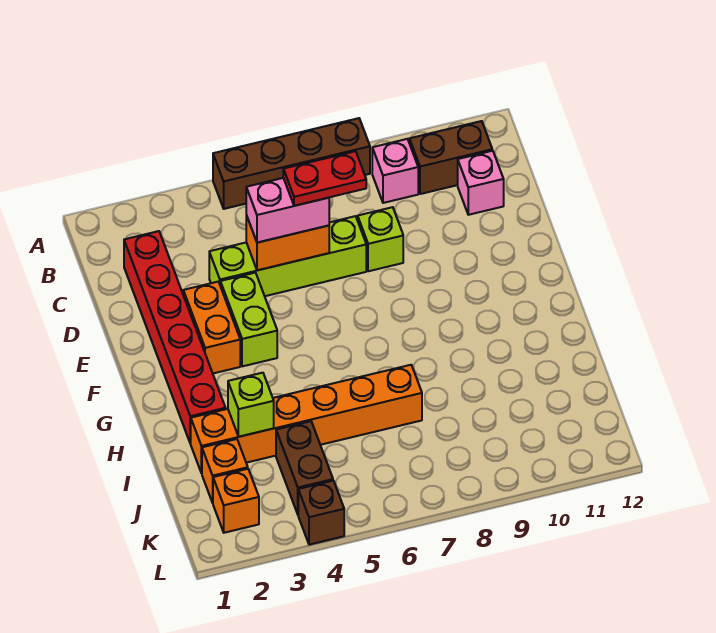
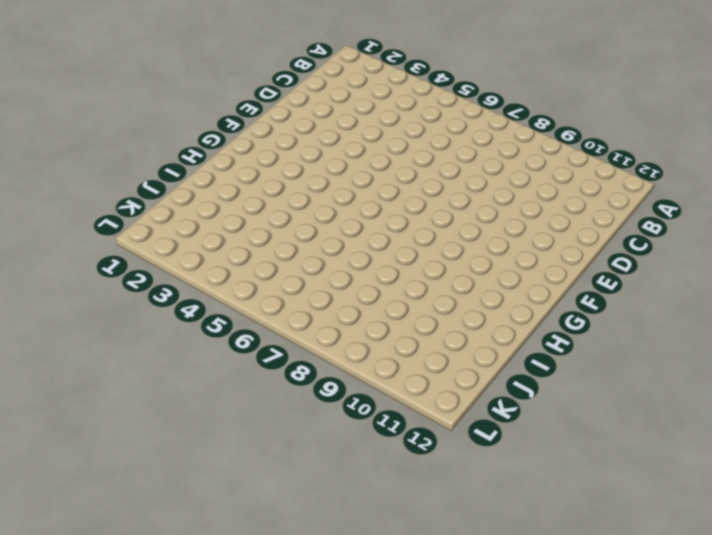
none -> brown 1x4 brick [213,118,370,209]
none -> pink 1x1 brick [372,139,418,203]
none -> brown 1x2 brick [409,121,492,194]

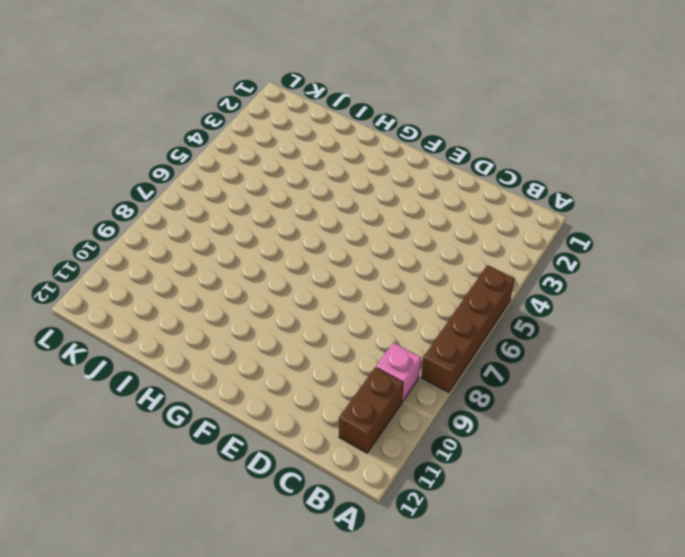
none -> red 1x6 brick [124,231,226,443]
none -> pink 1x1 brick [458,151,504,215]
none -> lime 1x4 brick [209,216,366,296]

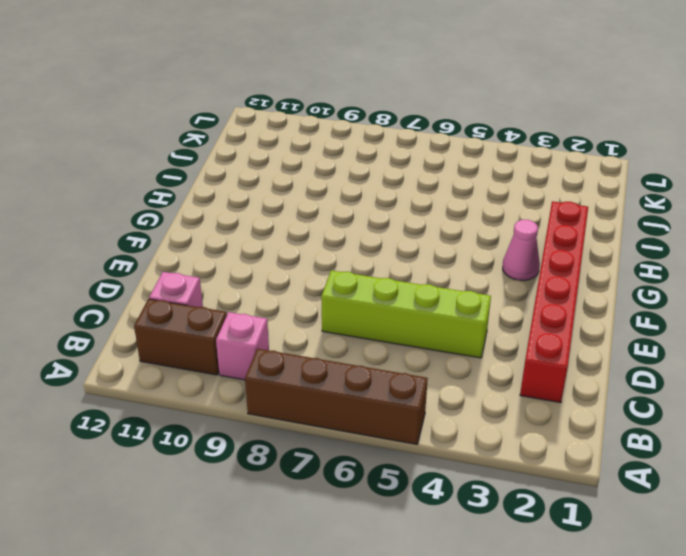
pink 1x1 cone [503,220,540,281] -> none
none -> lime 1x1 brick [358,207,403,271]
none -> orange 1x2 brick [183,282,240,373]
none -> lime 1x2 brick [220,273,277,366]

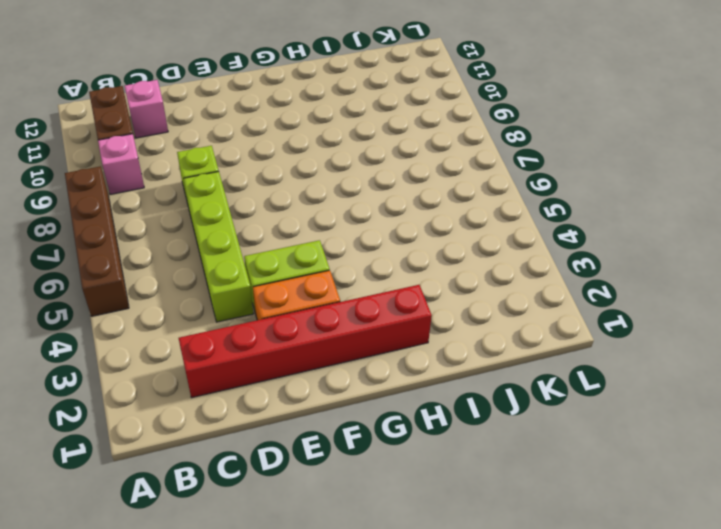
none -> orange 1x6 brick [190,365,422,473]
none -> orange 1x1 brick [202,439,248,503]
none -> brown 1x2 brick [276,421,333,514]

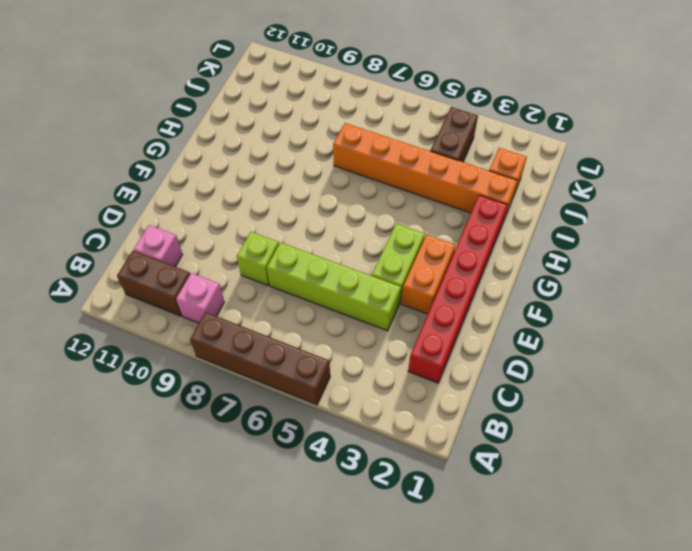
none -> orange 1x1 brick [213,469,259,533]
none -> brown 1x1 brick [298,481,344,545]
none -> orange 1x2 brick [246,215,329,270]

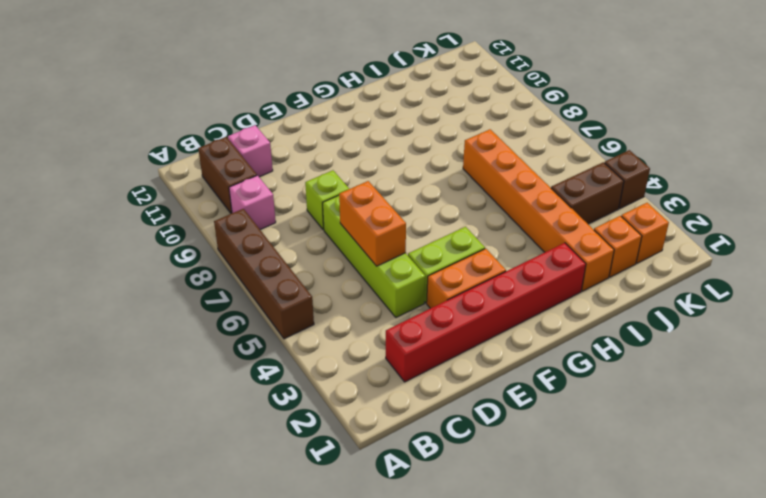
none -> lime 1x1 brick [228,373,274,437]
none -> pink 1x2 brick [246,178,329,243]
none -> red 1x2 plate [283,151,366,206]

